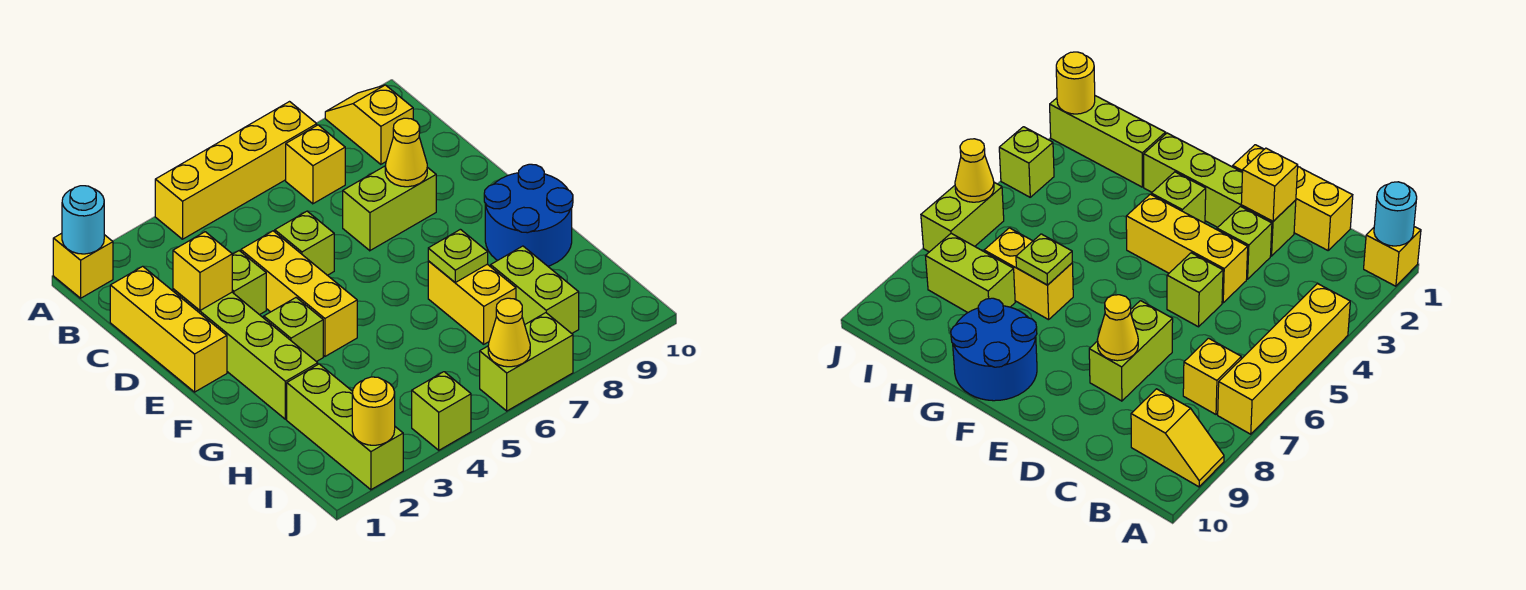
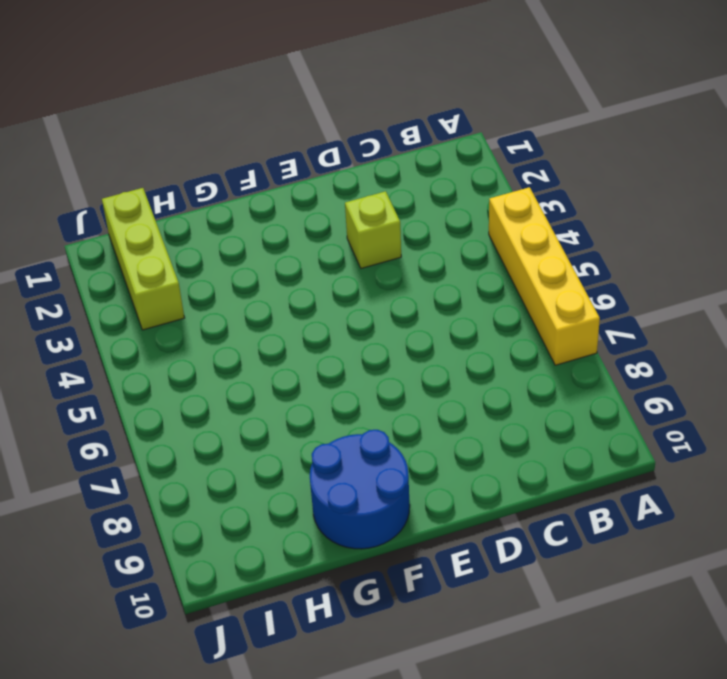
lime 1x3 brick [102,188,184,330] -> lime 1x3 brick turned to [287,364,403,490]
none -> yellow 1x1 brick [53,233,113,298]
none -> yellow 1x2 slope [325,85,413,164]
none -> yellow 1x1 brick [286,125,345,204]

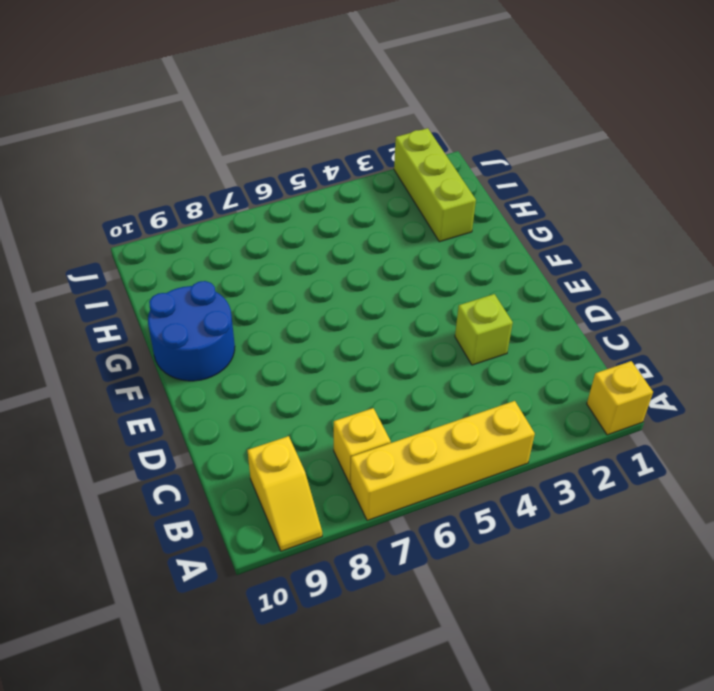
none -> yellow 1x3 brick [110,266,227,392]
none -> lime 1x4 brick [173,289,318,419]
none -> yellow 1x3 brick [241,231,357,356]

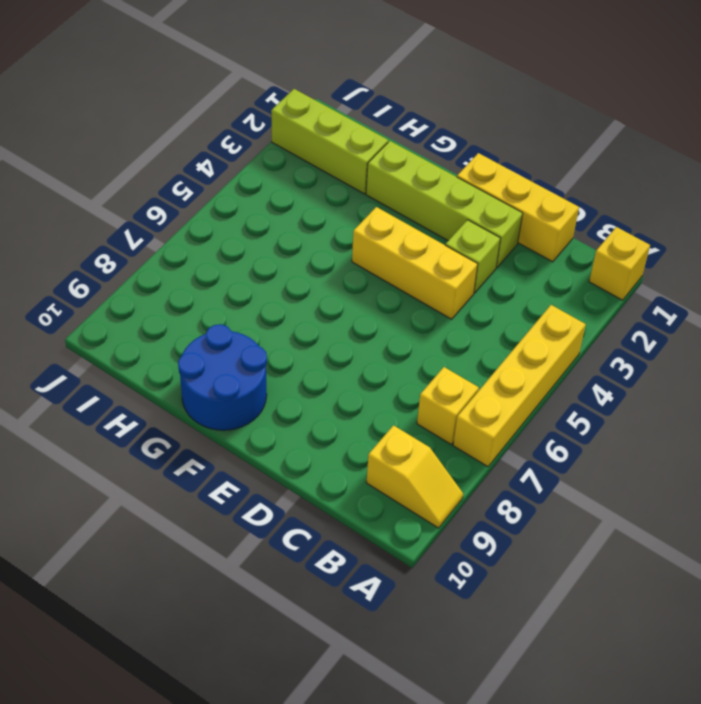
none -> lime 1x1 brick [275,211,334,275]
none -> lime 1x2 brick [343,166,436,251]
none -> lime 1x1 brick [264,298,323,362]

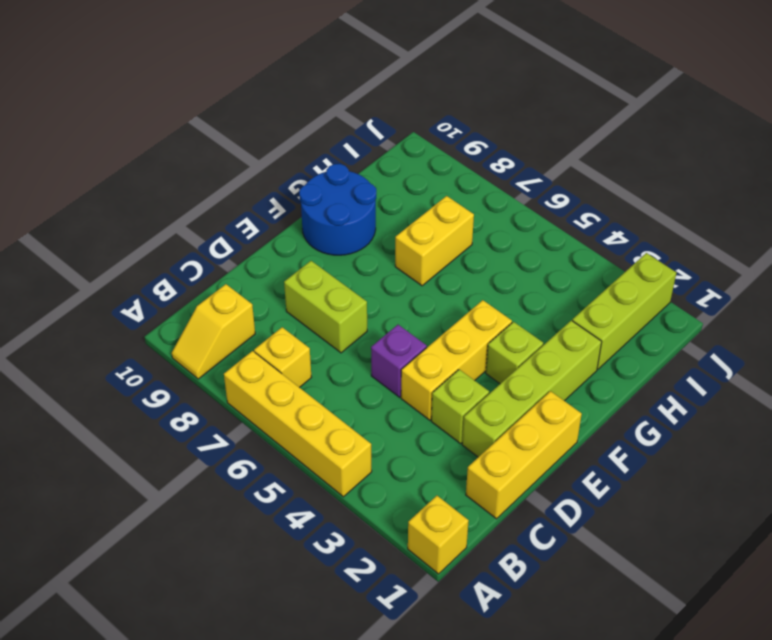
purple 1x1 brick [371,325,427,397] -> lime 1x1 brick [275,211,334,275]
none -> lime 1x2 brick [491,246,579,333]
none -> lime 1x1 brick [412,372,471,450]
none -> lime 1x2 brick [480,313,573,411]

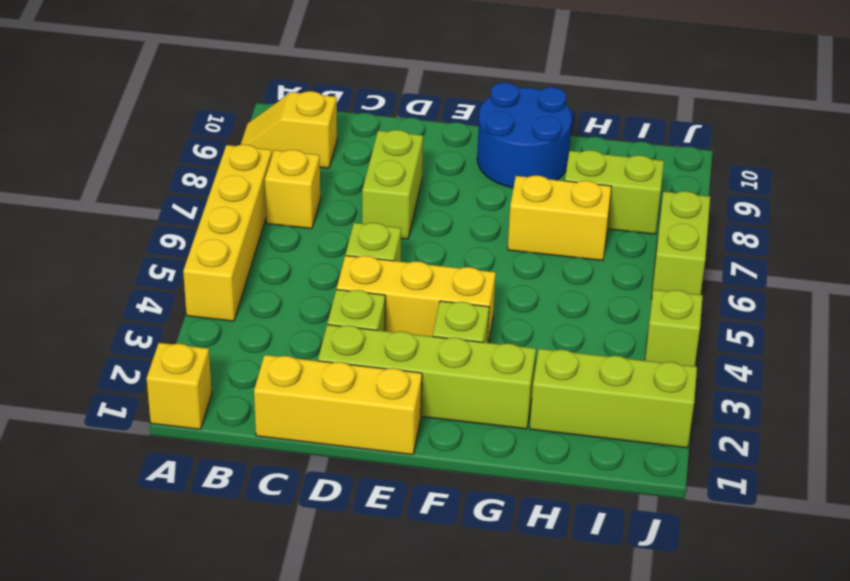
none -> cyan 1x1 round brick [62,186,104,254]
none -> yellow 1x1 brick [173,232,232,310]
none -> yellow 1x1 cone [385,118,427,187]

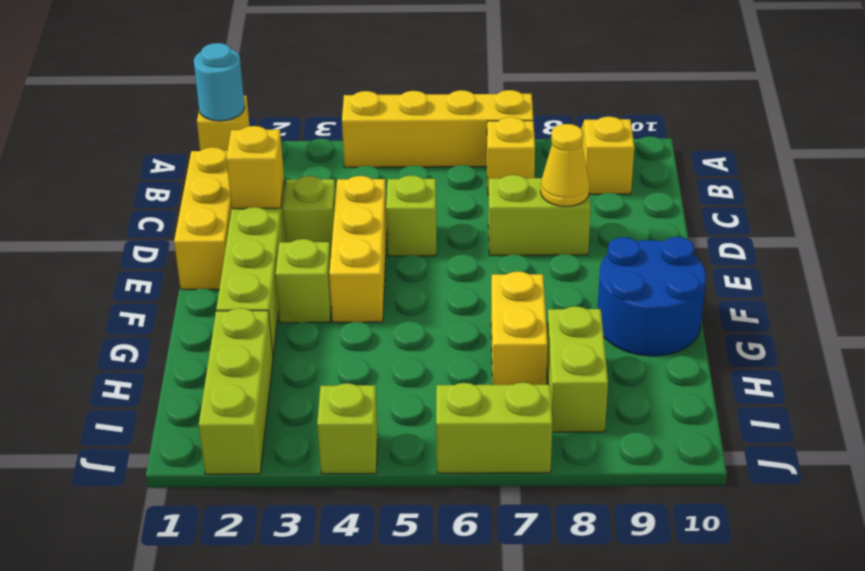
none -> lime 1x1 plate [428,229,488,282]
none -> yellow 1x1 round brick [352,377,395,445]
none -> yellow 1x1 cone [488,298,530,367]

